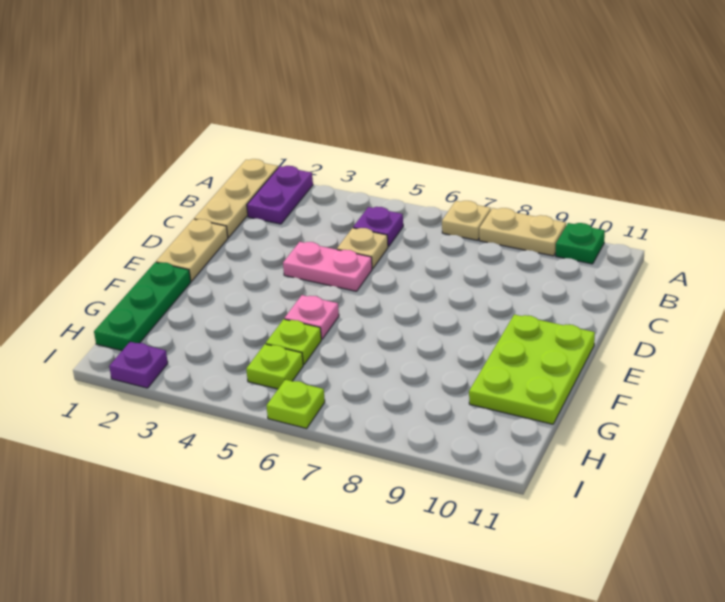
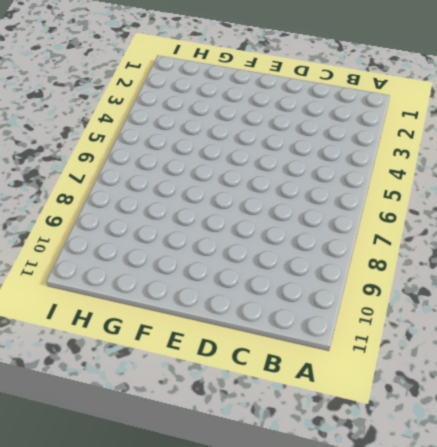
none -> tan 1x3 plate [194,159,278,238]
none -> purple 1x2 plate [247,166,313,224]
none -> tan 1x1 plate [442,201,491,240]

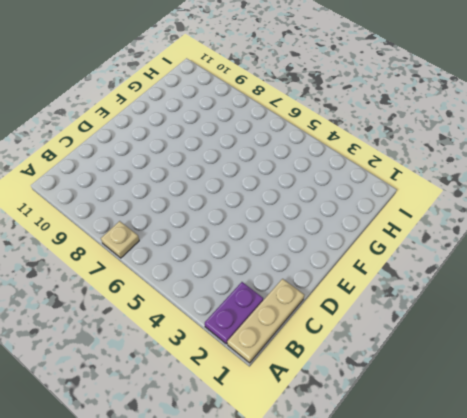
none -> tan 1x2 plate [479,208,566,256]
none -> green 1x1 plate [556,223,605,264]
none -> purple 1x1 plate [353,207,403,247]

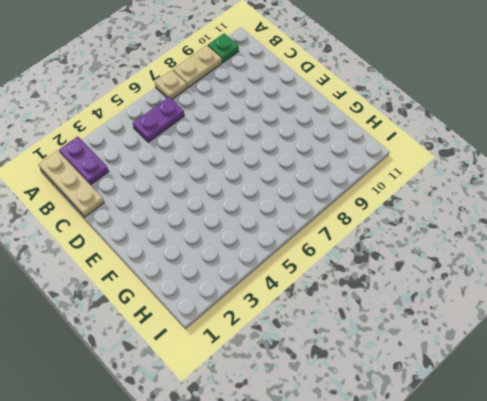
purple 1x2 plate [133,97,184,142] -> purple 1x1 plate [353,207,403,247]
none -> tan 1x1 plate [337,228,388,269]
none -> tan 1x2 plate [156,219,228,281]
none -> pink 1x2 plate [283,242,372,291]

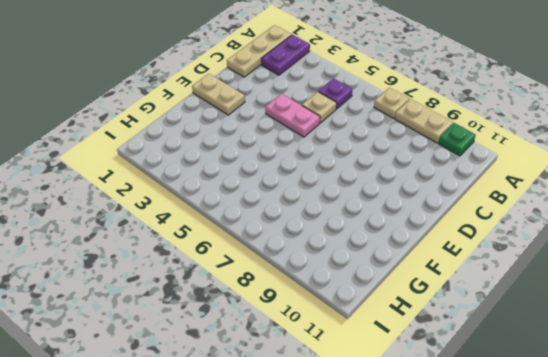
tan 1x2 plate [192,74,245,115] -> tan 1x2 plate turned to [156,219,228,281]
none -> lime 2x3 plate [469,315,595,424]
none -> green 1x3 plate [94,262,191,351]
none -> pink 1x1 plate [284,295,339,339]

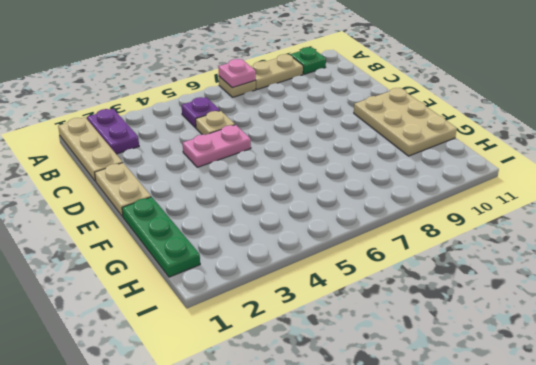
pink 1x1 plate [218,59,256,88] -> pink 1x1 plate moved to [284,295,339,339]
tan 2x3 plate [354,88,457,156] -> lime 2x3 plate [469,315,595,424]
none -> lime 1x1 plate [266,319,321,365]
none -> lime 1x1 plate [246,344,303,389]
none -> purple 1x1 plate [109,342,168,388]

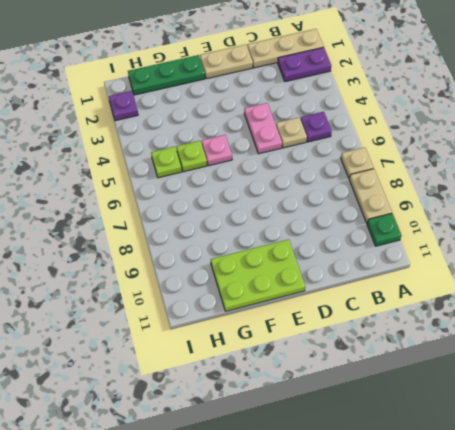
none -> lime 1x1 plate [266,380,325,428]

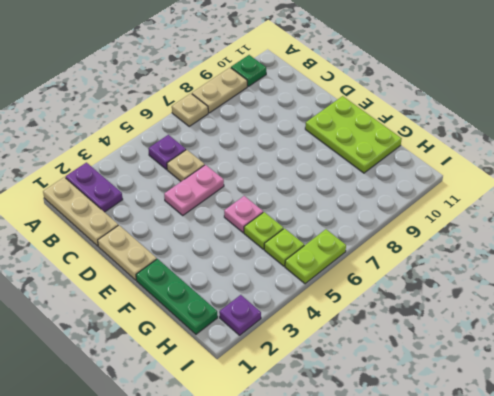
lime 1x2 plate [285,229,346,284] -> lime 1x1 plate [266,380,325,428]

